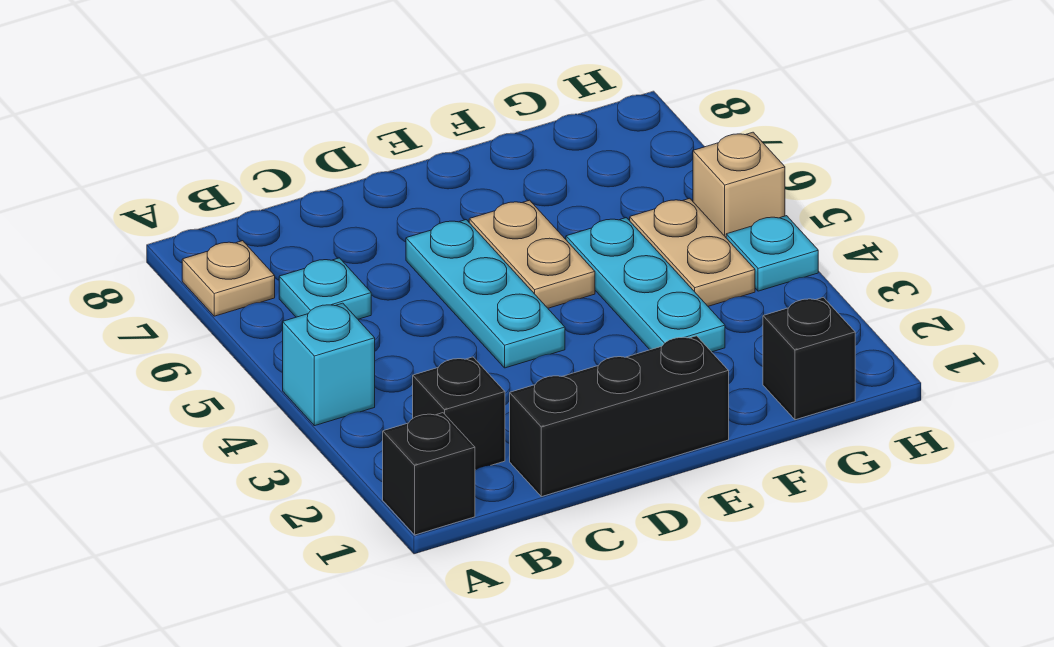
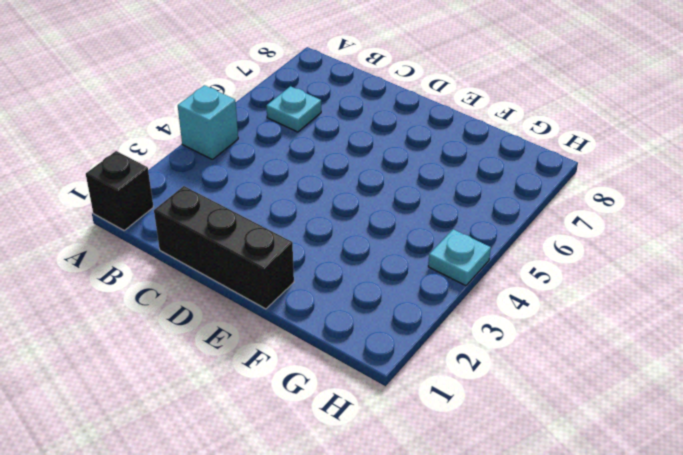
none -> tan 1x1 plate [182,241,275,316]
none -> black 1x1 brick [413,357,505,470]
none -> cyan 1x3 plate [406,220,565,368]

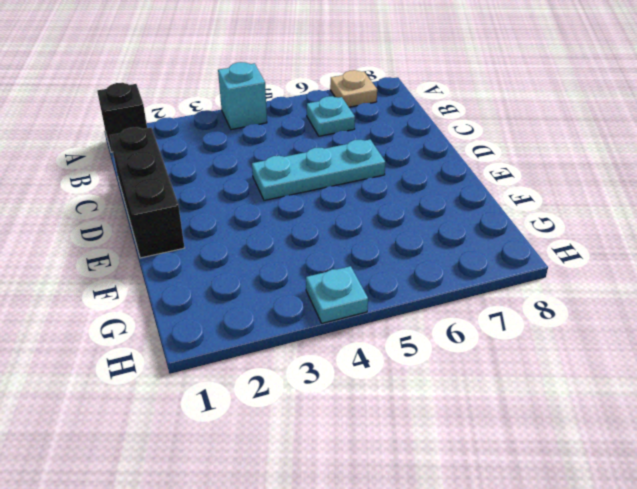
none -> black 1x1 brick [413,357,505,470]
none -> tan 1x2 plate [469,200,595,308]
none -> cyan 1x3 plate [566,218,725,352]

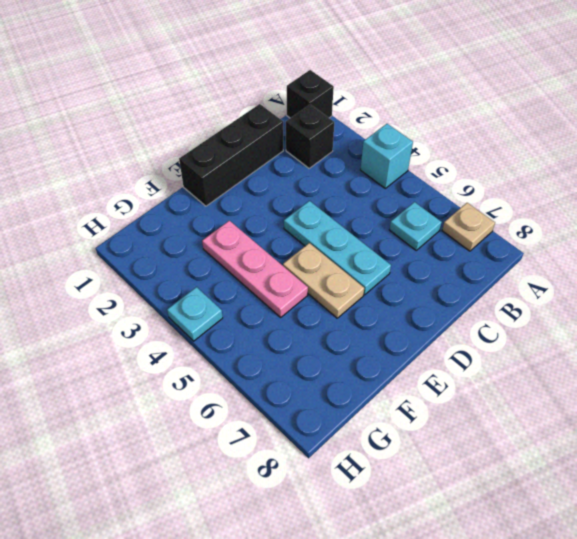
pink 1x3 plate [202,221,308,317] -> cyan 1x3 plate [566,218,725,352]
none -> black 1x1 brick [763,297,855,420]
none -> tan 1x2 plate [630,198,755,306]
none -> tan 1x1 brick [693,132,785,237]

